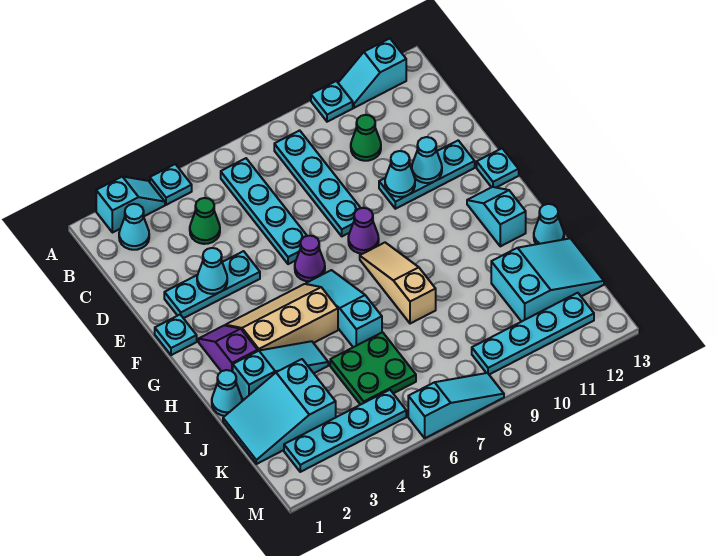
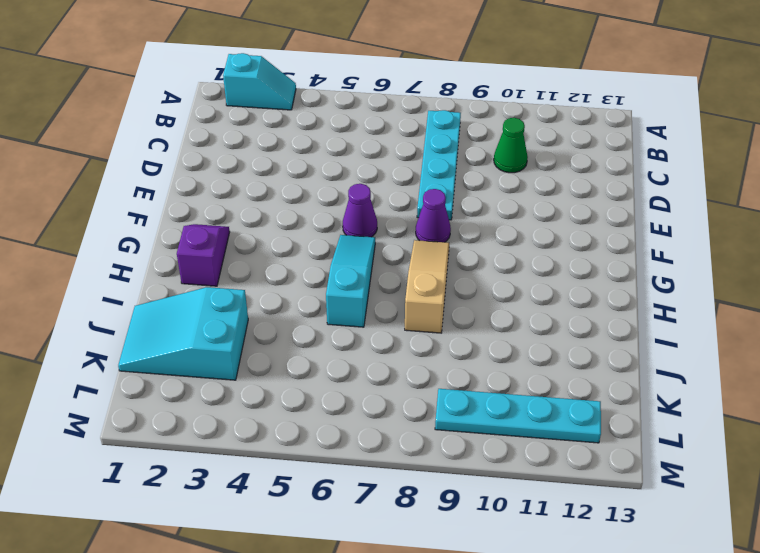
none -> cyan 1x1 plate [150,164,192,205]
none -> cyan 1x1 plate [311,81,353,122]
none -> cyan 1x2 slope [338,39,406,108]
none -> cyan 1x1 cone [119,204,149,250]

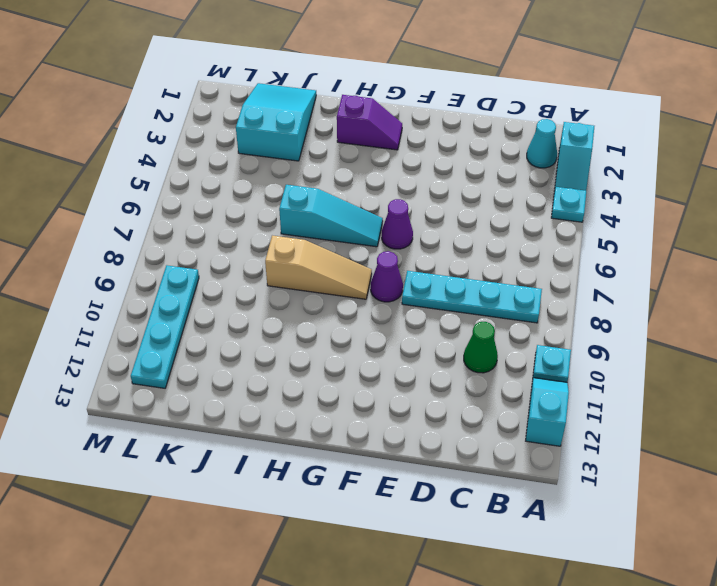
none -> cyan 1x4 plate [221,158,307,264]
none -> green 1x1 cone [190,198,220,244]
none -> cyan 1x3 plate [164,251,260,318]
none -> cyan 1x3 plate [379,140,475,209]

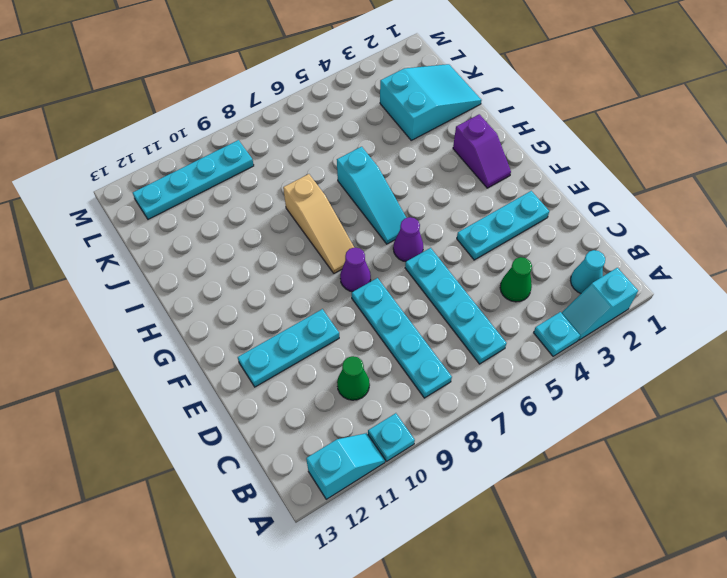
none -> cyan 1x1 plate [155,315,197,355]
none -> cyan 1x1 plate [477,149,519,188]
none -> tan 2x3 slope [225,284,338,351]
none -> cyan 1x2 slope [467,187,526,246]

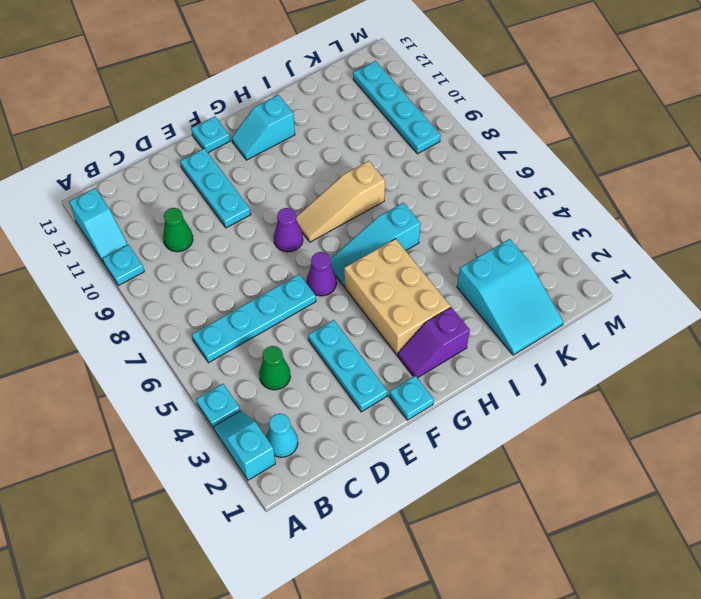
tan 2x3 brick [344,239,450,355] -> tan 2x3 slope [225,284,338,351]
none -> cyan 1x4 plate [274,130,360,236]
none -> cyan 1x1 cone [212,370,242,416]
none -> cyan 1x3 slope [233,341,328,400]
none -> cyan 1x1 cone [534,204,564,244]

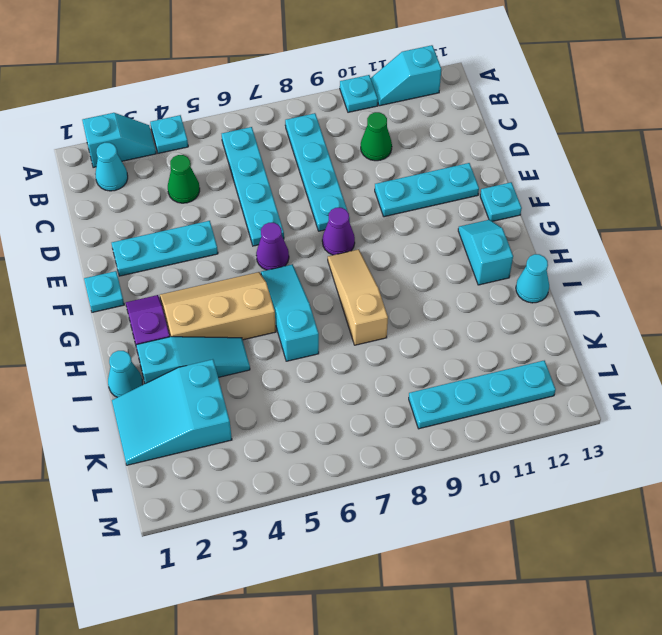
none -> green 2x2 plate [330,332,416,405]
none -> cyan 2x3 slope [491,238,604,322]
none -> cyan 1x4 plate [284,390,406,472]
none -> cyan 1x3 slope [408,373,504,438]

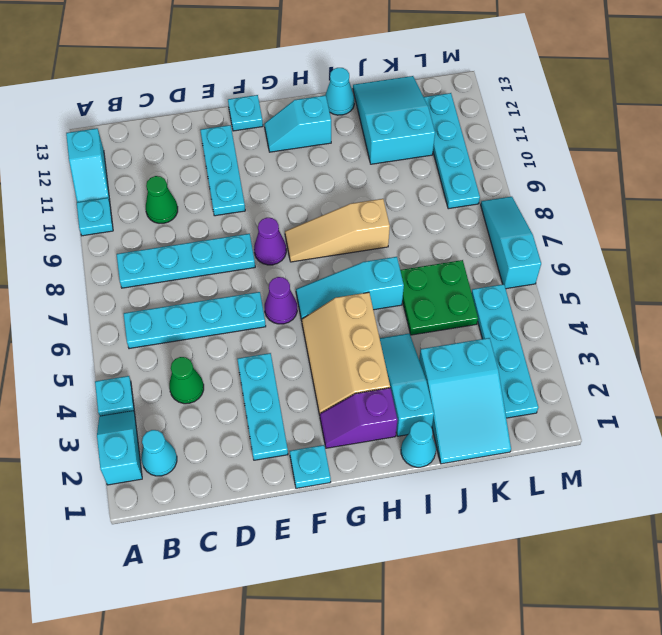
none -> cyan 1x1 cone [197,248,227,294]
none -> cyan 1x1 cone [385,151,415,197]
none -> cyan 1x1 cone [412,137,442,183]

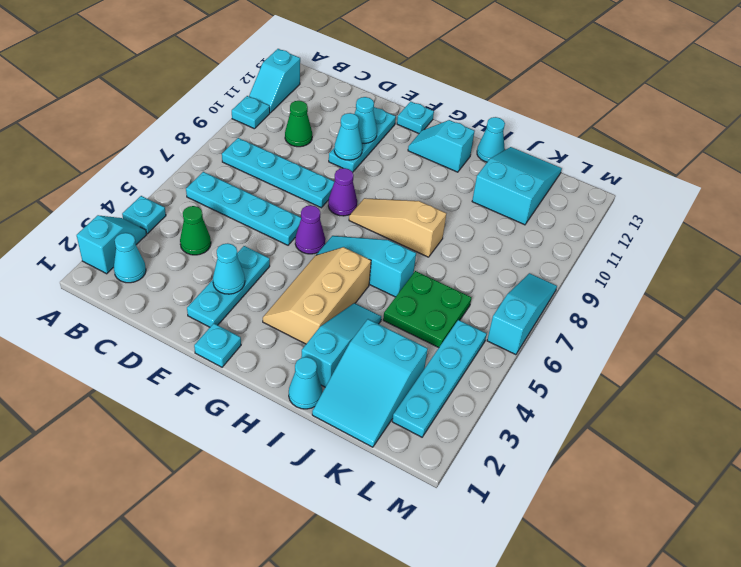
none -> purple 1x2 slope [199,325,258,372]
none -> cyan 1x4 plate [472,293,594,375]

